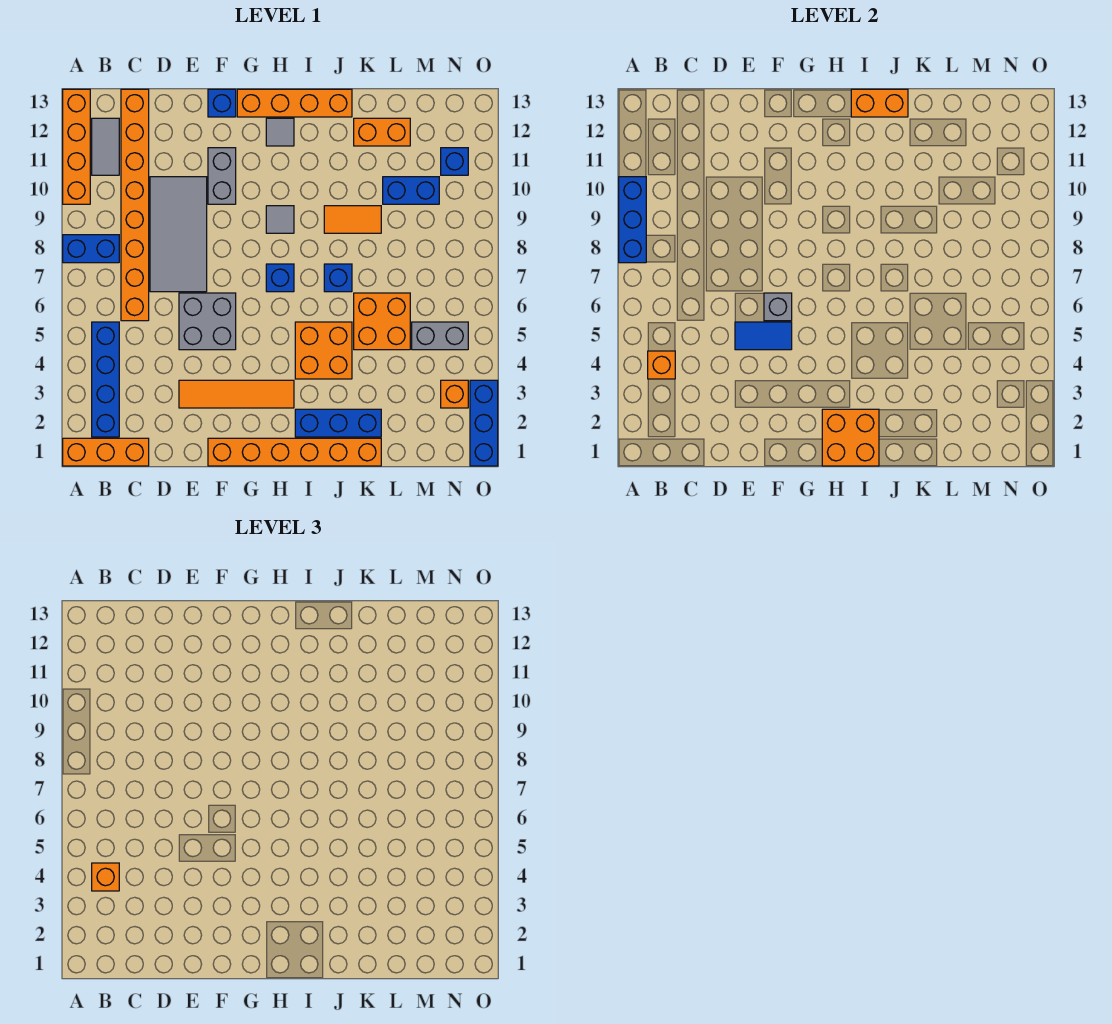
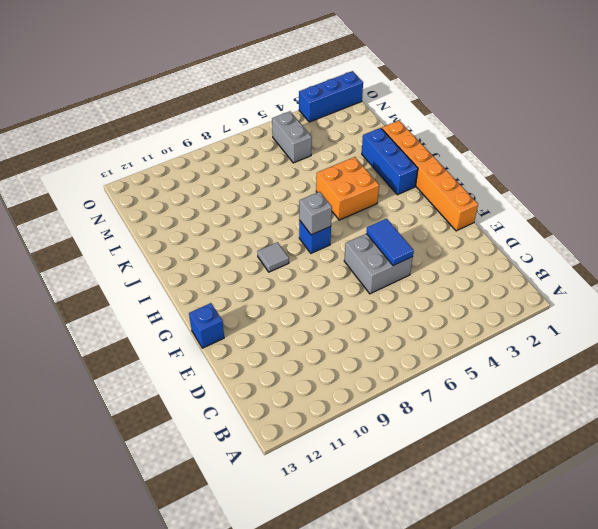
grey 1x1 brick [299,192,332,235] -> grey 1x1 brick moved to [764,293,792,321]
none -> orange 1x3 brick [63,438,149,466]
none -> blue 1x2 brick [63,235,119,263]
none -> orange 1x4 brick [63,89,90,204]
none -> blue 1x4 brick [92,322,119,437]

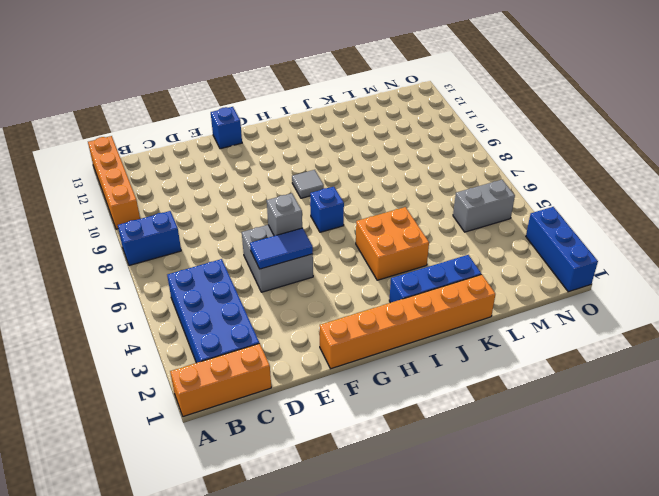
blue 2x4 brick [167,259,259,363] -> blue 1x4 brick [92,322,119,437]
none -> grey 1x2 tile [92,118,119,175]
none -> orange 1x8 brick [121,89,149,321]
none -> grey 2x4 tile [150,177,207,292]
none -> orange 1x4 tile [179,380,294,408]

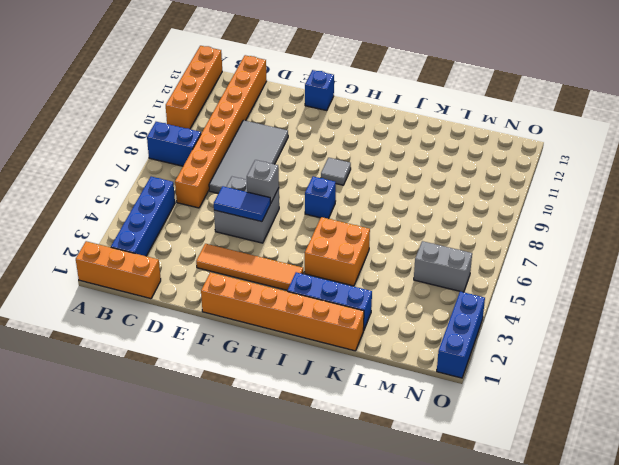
none -> grey 1x2 tile [92,118,119,175]
none -> grey 1x2 brick [208,148,236,204]
none -> orange 1x4 brick [237,89,352,117]
none -> grey 1x1 tile [266,118,294,146]

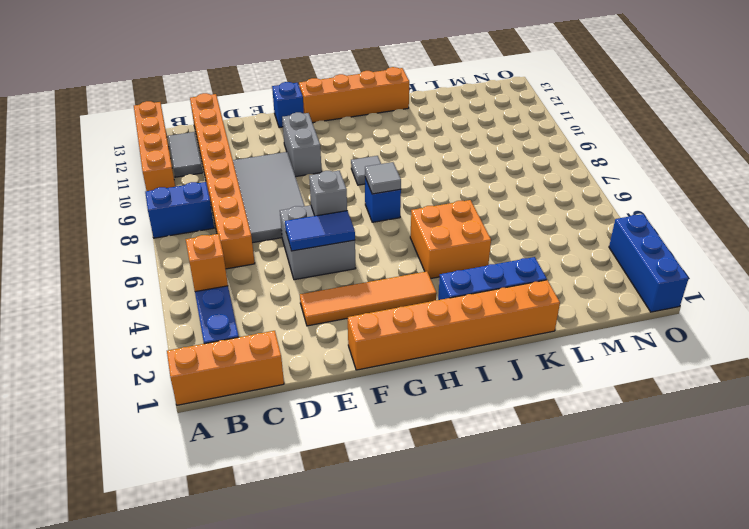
grey 1x1 tile [365,162,401,194] -> grey 1x1 tile moved to [266,118,294,146]
none -> blue 1x1 brick [324,264,352,292]
none -> orange 1x2 tile [324,206,381,233]
none -> orange 2x2 brick [354,293,410,350]
none -> orange 1x2 brick [354,118,410,146]

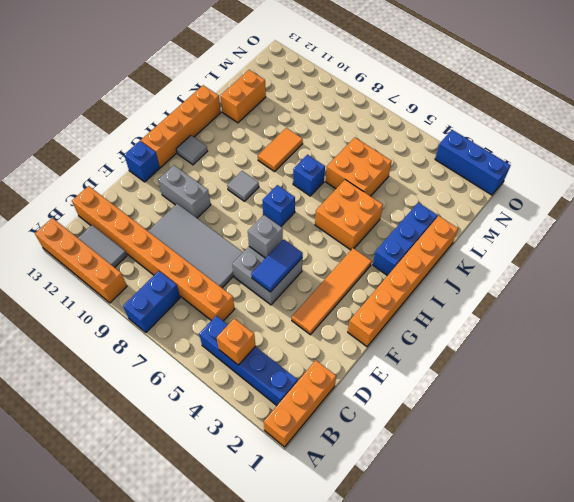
none -> blue 1x2 brick [383,177,439,204]
none -> grey 1x2 brick [412,322,468,350]
none -> orange 1x1 brick [441,380,468,408]
none -> blue 1x1 brick [441,148,468,175]

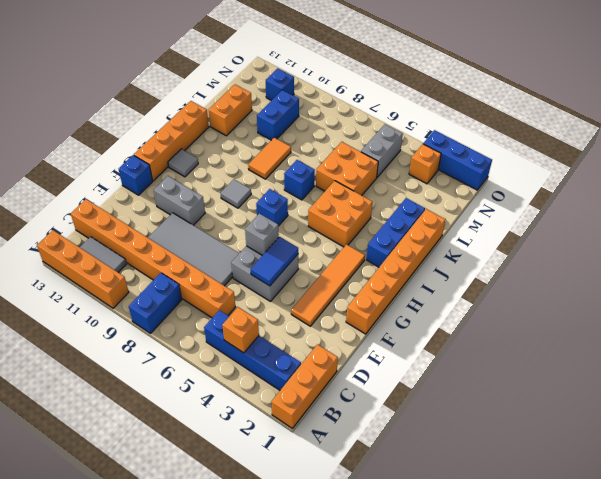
none -> blue 1x3 brick [619,177,646,263]
none -> orange 2x2 brick [822,409,879,466]
none -> orange 1x2 brick [851,89,908,117]
none -> orange 1x1 brick [92,863,119,891]

